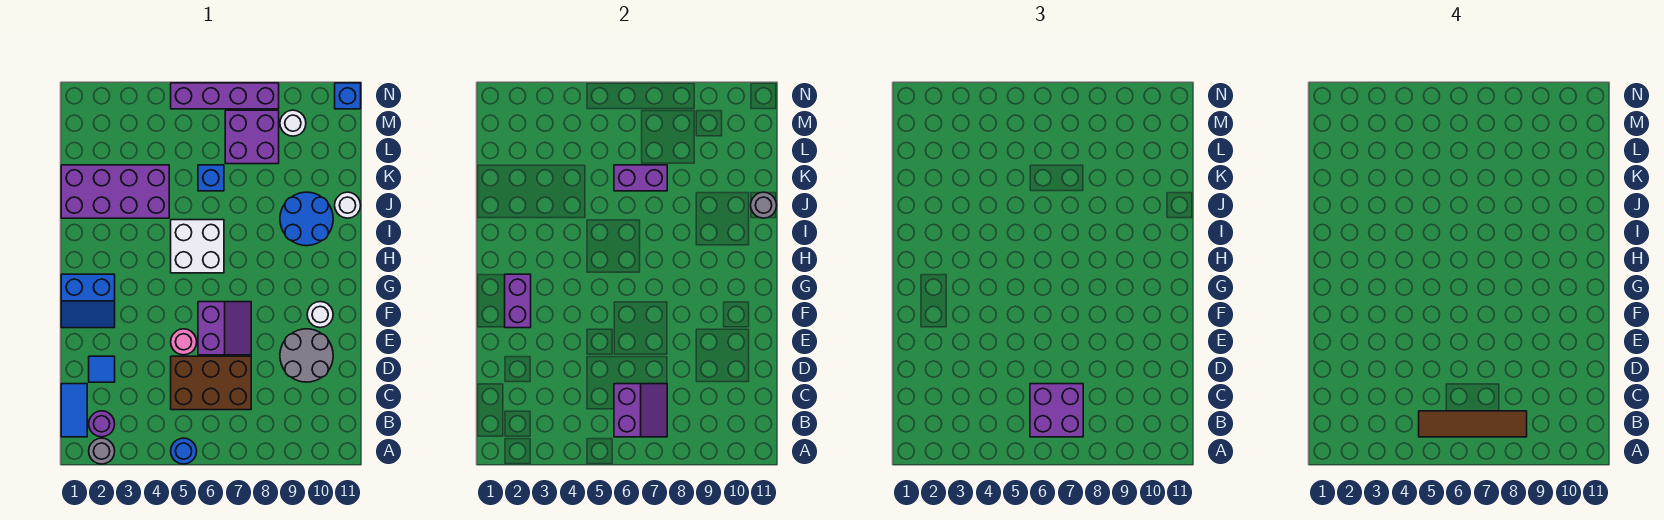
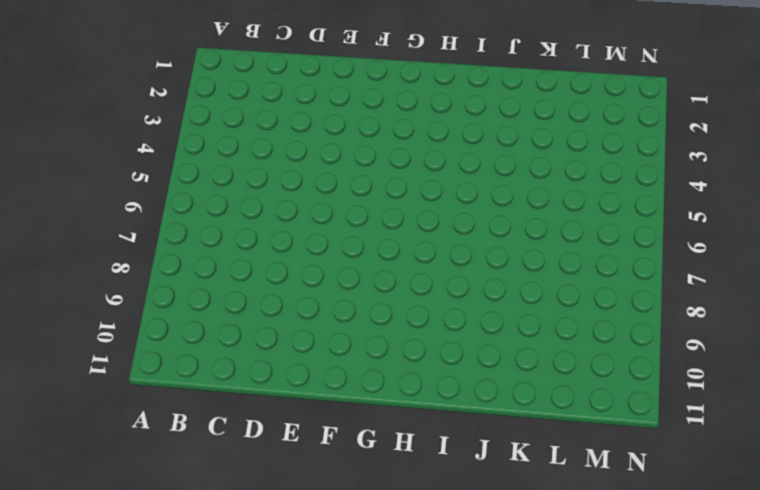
none -> grey 1x1 round brick [89,438,115,464]
none -> blue 1x1 round brick [171,438,197,464]
none -> blue 1x2 tile [61,384,87,437]

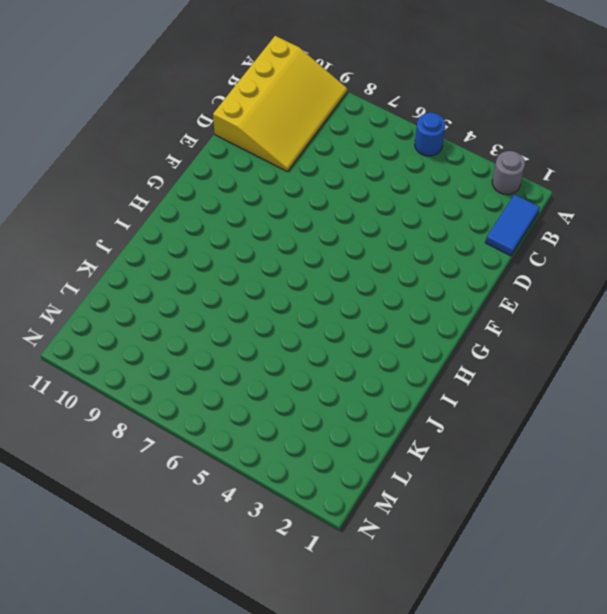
yellow 3x4 slope [213,36,347,172] -> grey 2x2 round brick [280,329,333,382]
none -> purple 1x1 round brick [89,411,115,437]
none -> brown 2x3 brick [171,356,251,410]
none -> blue 1x1 tile [89,356,115,382]

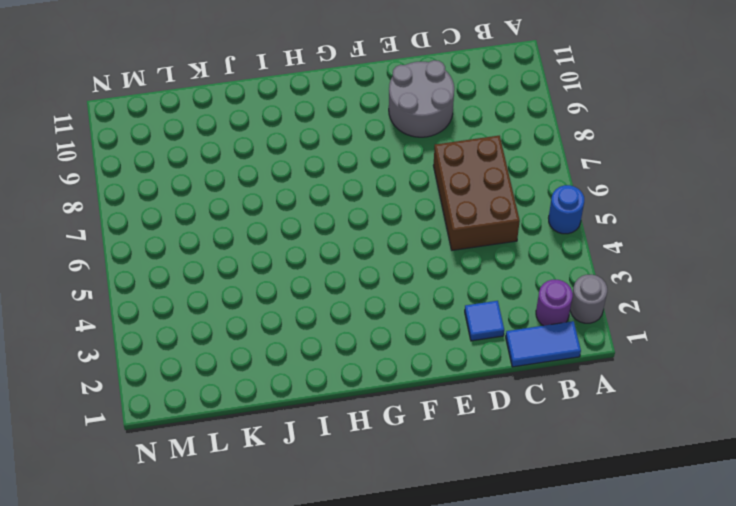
none -> pink 1x1 round brick [171,329,197,355]
none -> purple 2x2 slope [198,302,251,355]
none -> blue 2x2 slope [61,274,115,328]

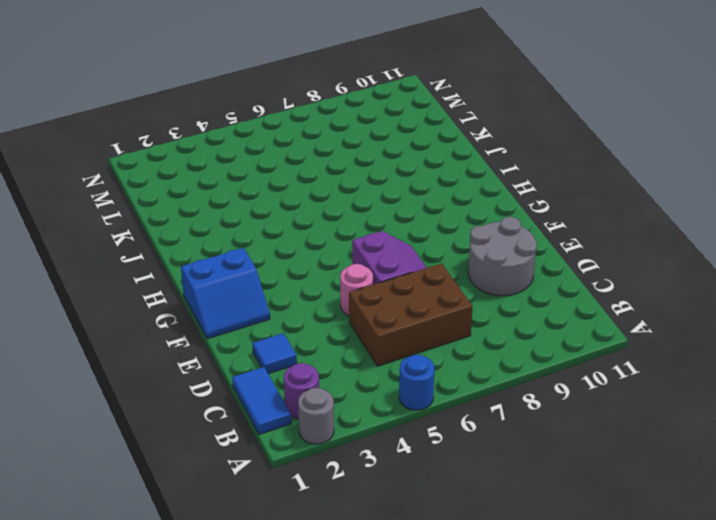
none -> white 1x1 round brick [307,302,333,328]
none -> white 2x2 brick [171,220,224,273]
none -> blue 2x2 round brick [280,192,333,246]

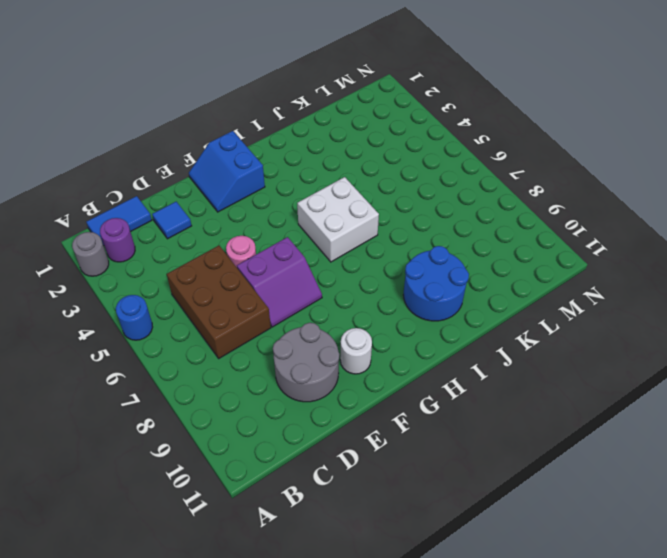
none -> purple 2x4 brick [61,165,169,218]
none -> white 1x1 round brick [335,192,361,218]
none -> blue 1x1 brick [198,165,224,191]

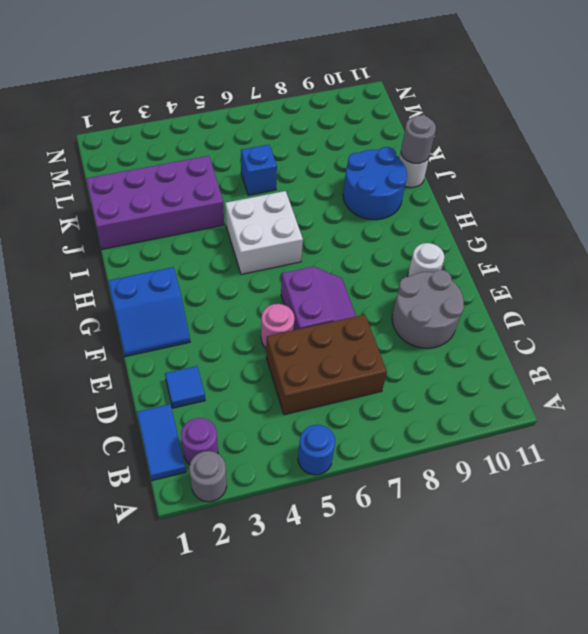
none -> purple 2x2 brick [225,110,279,164]
none -> white 1x1 round brick [280,110,306,136]
none -> purple 1x4 brick [171,83,279,109]

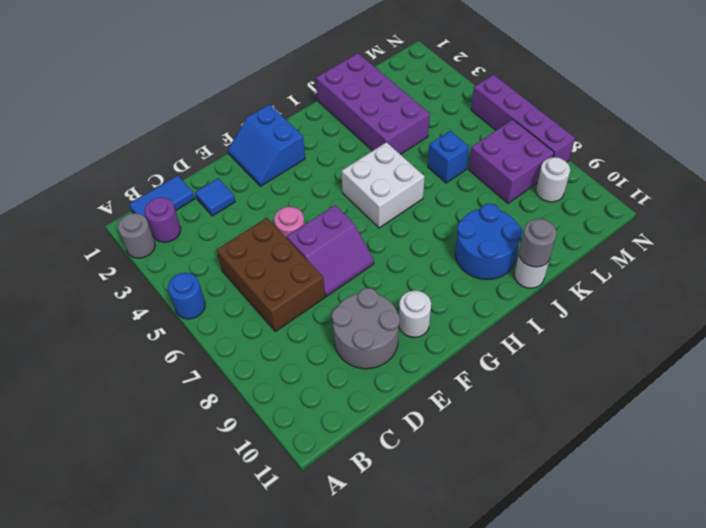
none -> blue 1x1 brick [335,83,361,109]
none -> purple 2x2 slope [614,384,667,437]
none -> purple 1x2 brick [505,274,531,328]

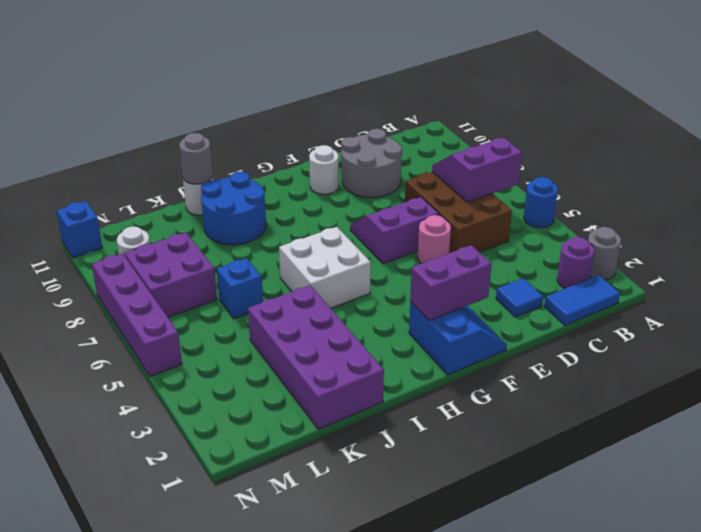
none -> purple 1x2 brick [614,165,667,191]
none -> purple 2x2 brick [1030,384,1083,437]
none -> brown 1x4 tile [1419,411,1527,437]

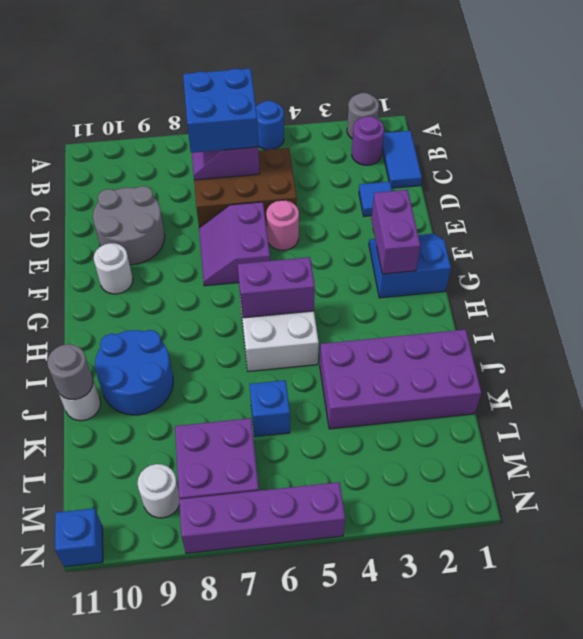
blue 2x2 brick [183,68,258,153] -> purple 2x2 brick [1030,384,1083,437]
purple 1x2 brick [238,257,315,318] -> purple 1x2 brick moved to [614,165,667,191]
none -> brown 1x4 tile [1419,411,1527,437]

